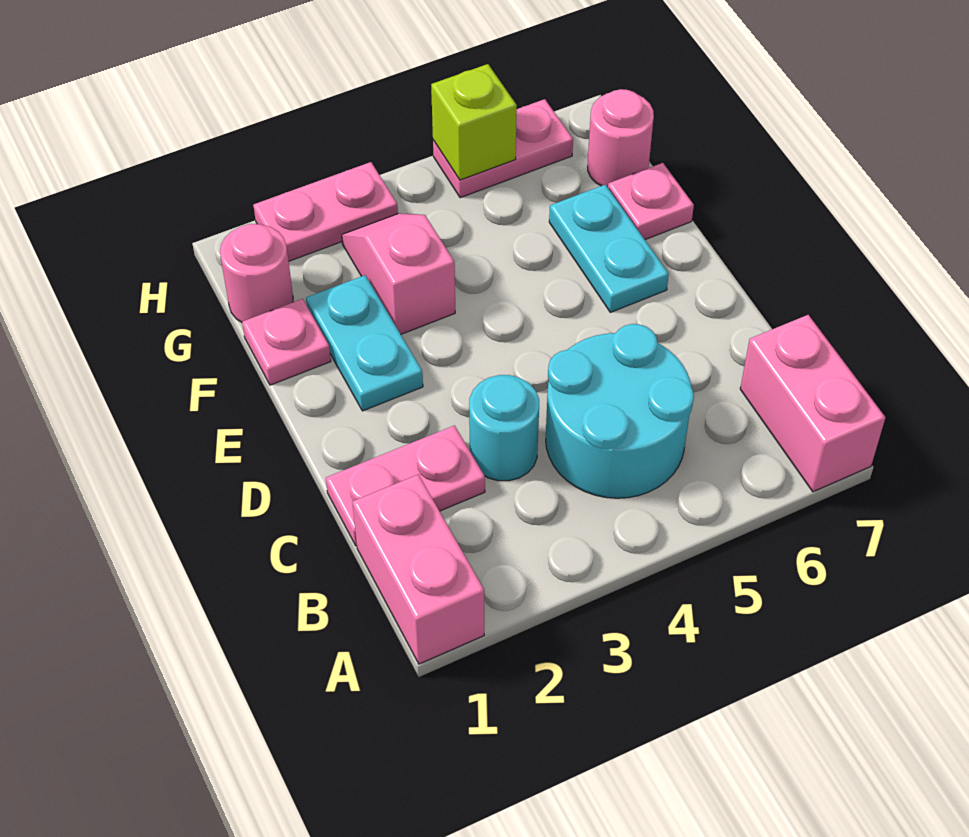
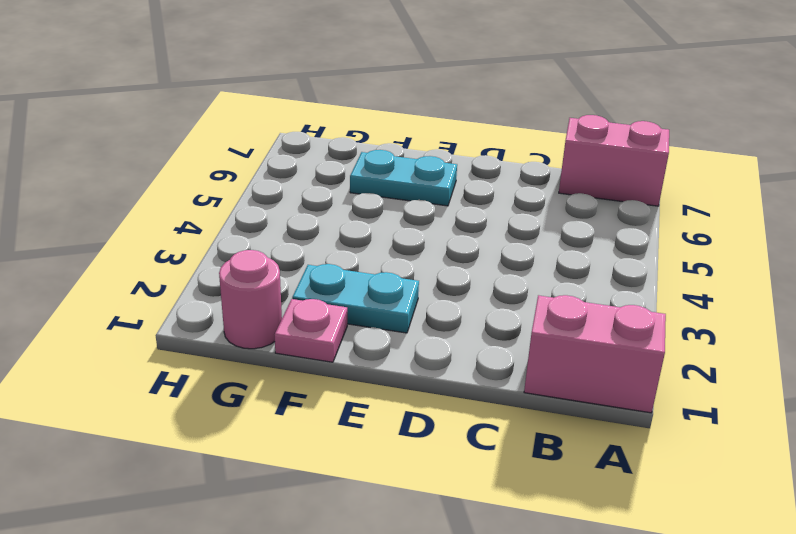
none -> cyan 2x2 round brick [546,324,694,498]
none -> pink 1x2 plate [326,426,485,546]
none -> cyan 1x1 round brick [469,375,539,481]

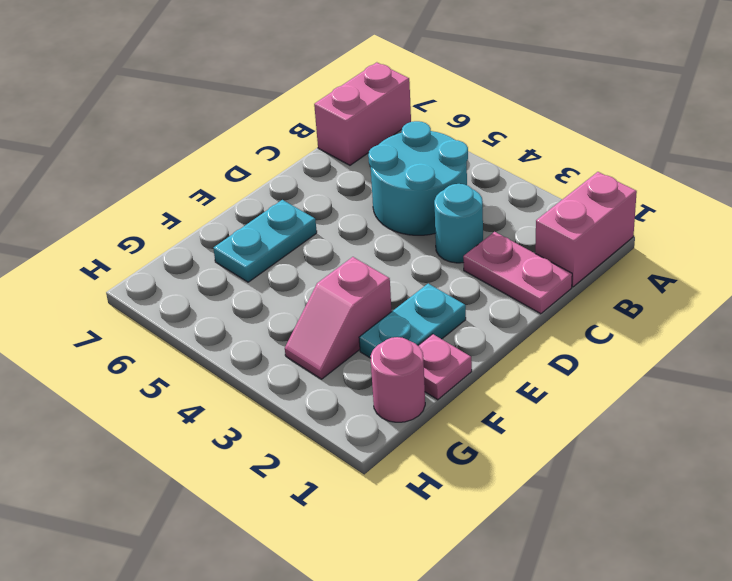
none -> pink 1x1 plate [608,163,694,240]
none -> pink 1x1 round brick [588,89,654,187]
none -> pink 1x2 plate [253,162,398,261]

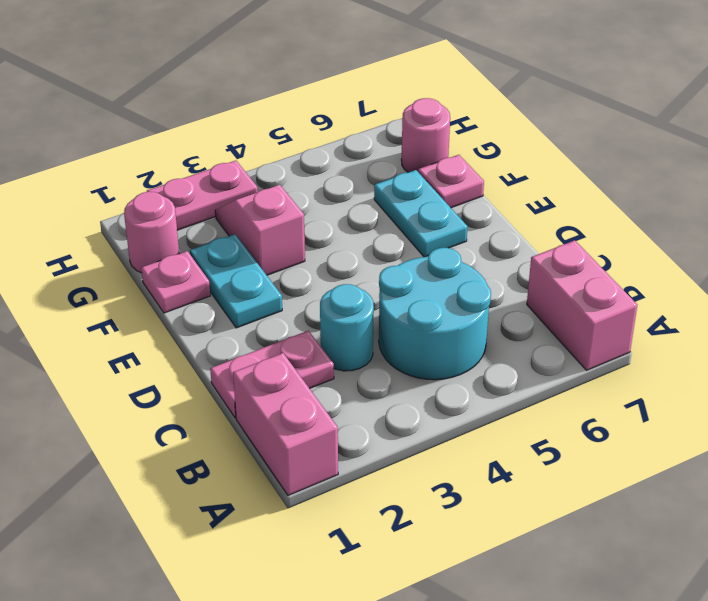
none -> pink 1x2 plate [433,99,573,198]
none -> lime 1x1 brick [431,64,517,180]

